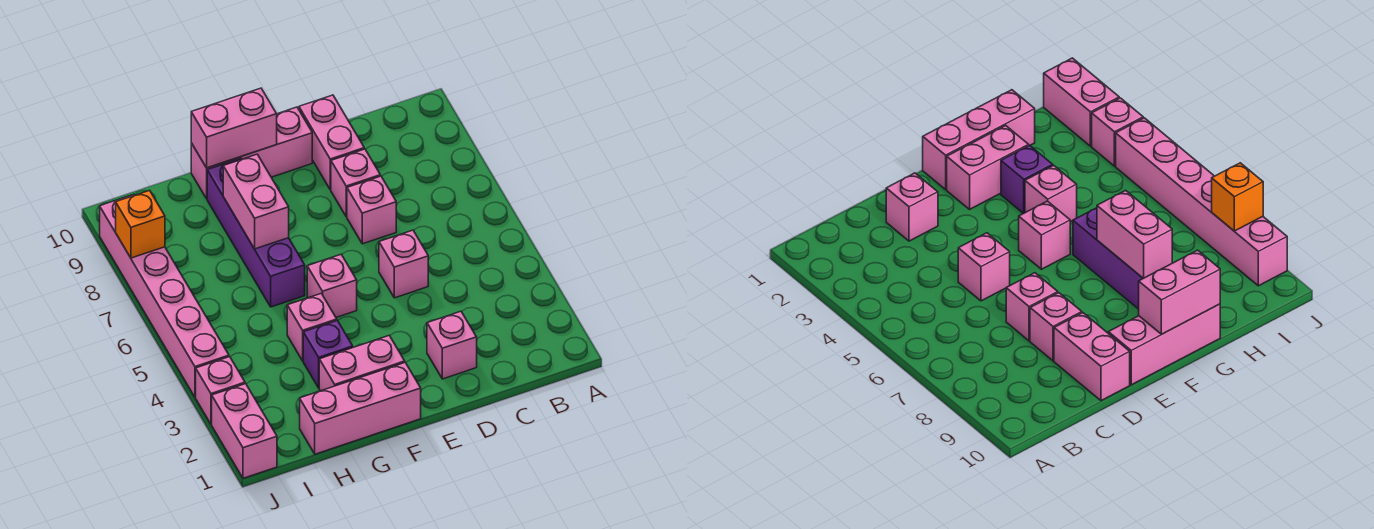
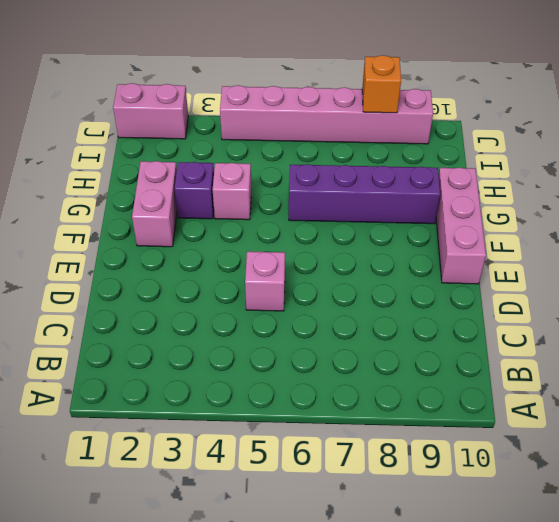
none -> pink 1x1 brick [427,311,477,379]
none -> pink 1x1 brick [347,176,396,244]
none -> pink 1x1 brick [331,149,380,217]

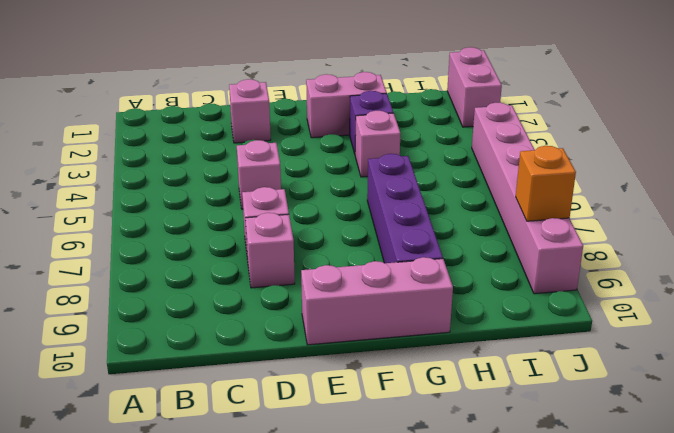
none -> pink 1x2 brick [299,95,364,190]
none -> pink 1x3 brick [300,363,421,454]
none -> pink 1x1 brick [307,255,357,317]

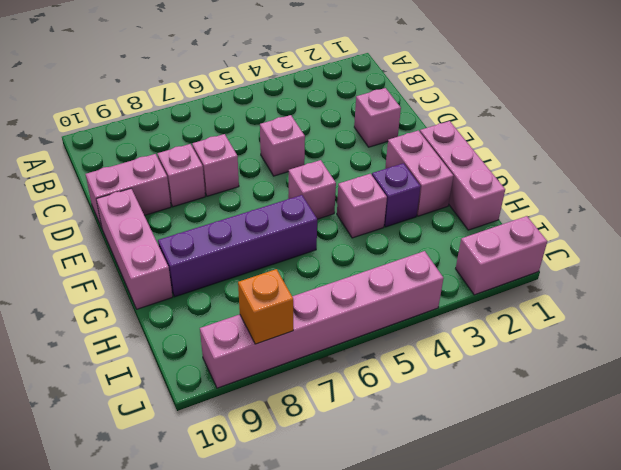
none -> pink 1x1 brick [196,357,245,424]
none -> pink 1x2 brick [191,88,277,168]
none -> pink 1x2 brick [223,154,289,249]

